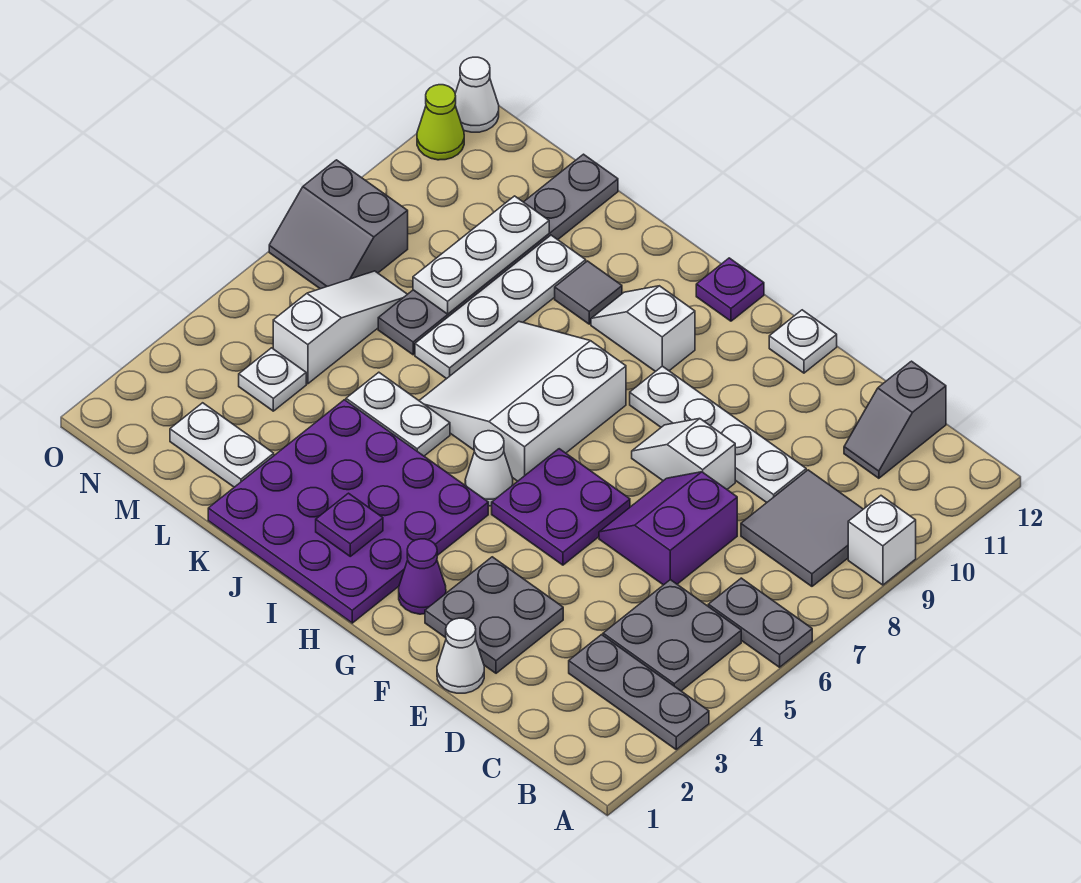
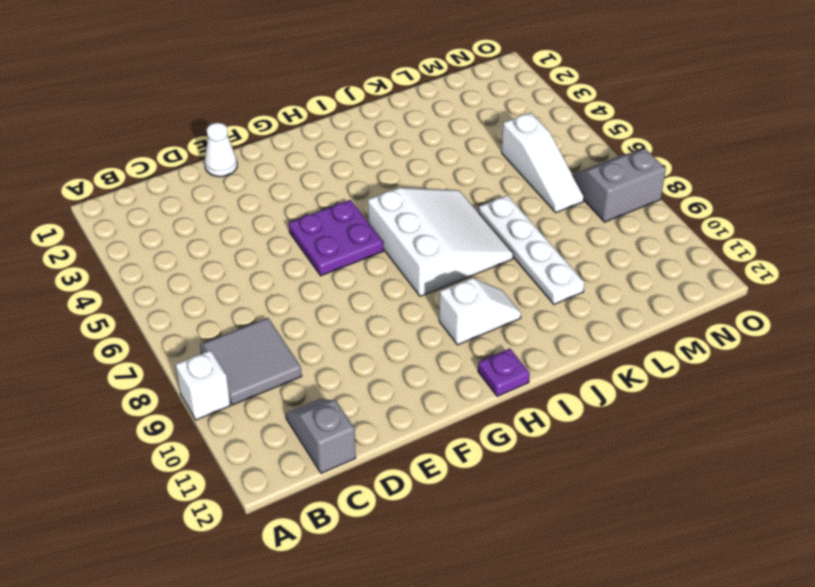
none -> grey 1x3 plate [569,635,709,749]
none -> grey 1x2 plate [708,578,812,667]
none -> grey 2x2 plate [603,580,741,691]
none -> purple 2x2 slope [599,472,737,585]

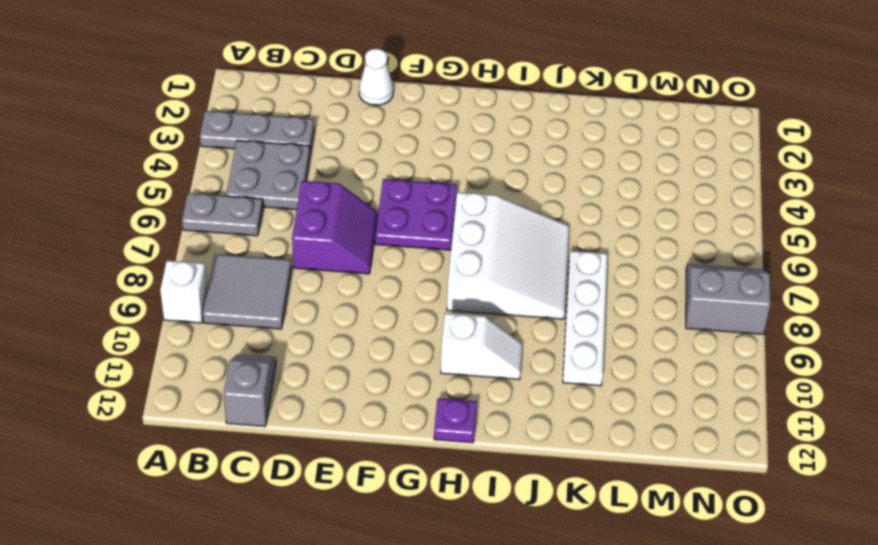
none -> white 1x4 plate [630,366,806,502]
none -> grey 2x2 plate [425,557,563,673]
none -> white 1x2 slope [632,419,735,489]
none -> white 1x1 plate [769,310,837,373]

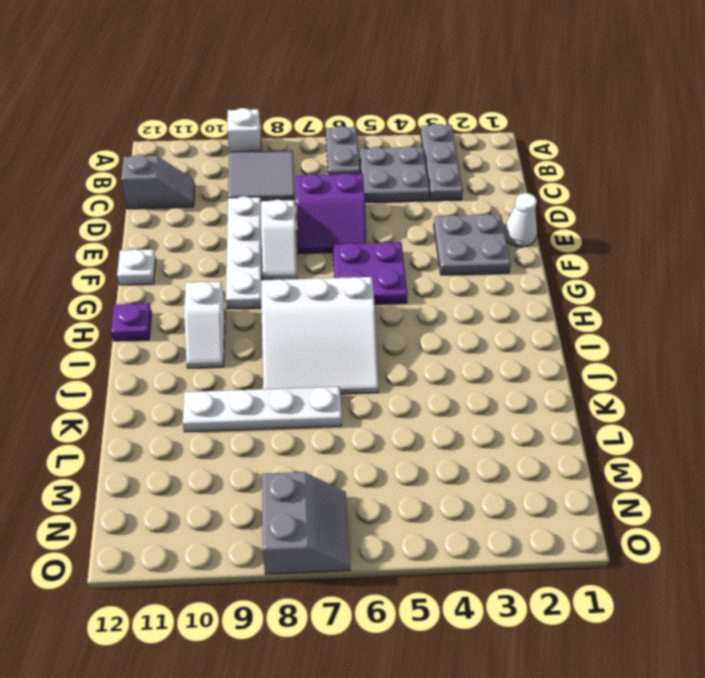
none -> purple 1x1 cone [399,539,446,614]
none -> purple 4x4 plate [208,400,488,623]
none -> white 1x1 cone [465,431,513,506]
none -> white 1x2 plate [346,372,450,456]

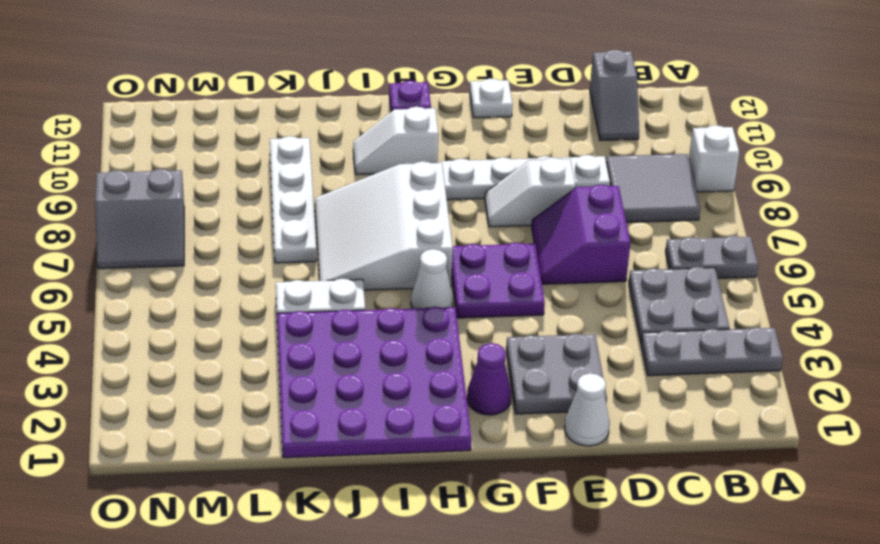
none -> grey 1x1 tile [555,261,622,324]
none -> white 1x2 plate [170,403,274,487]
none -> grey 1x6 plate [378,154,618,355]
none -> white 1x1 plate [239,348,306,411]

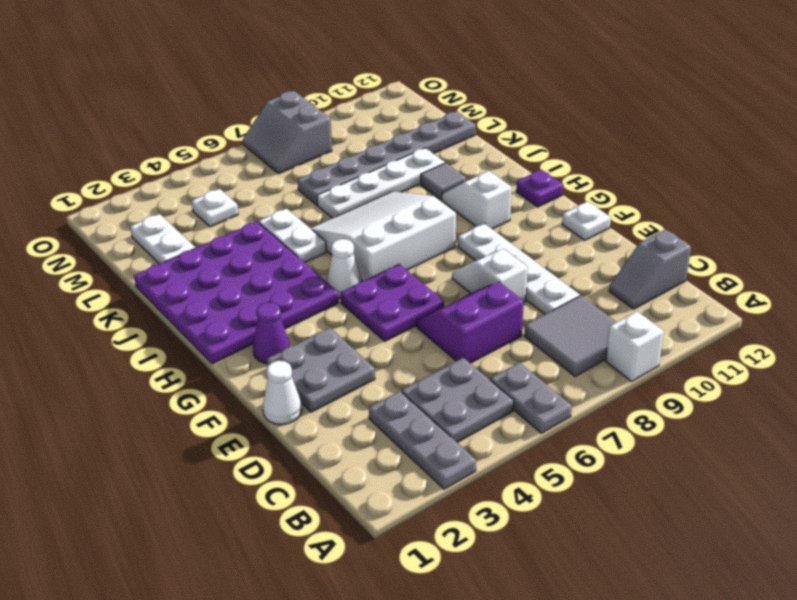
none -> white 1x3 slope [273,271,407,384]
none -> lime 1x1 cone [417,85,464,160]
none -> white 1x1 cone [455,57,499,132]
none -> purple 1x1 plate [316,493,383,556]

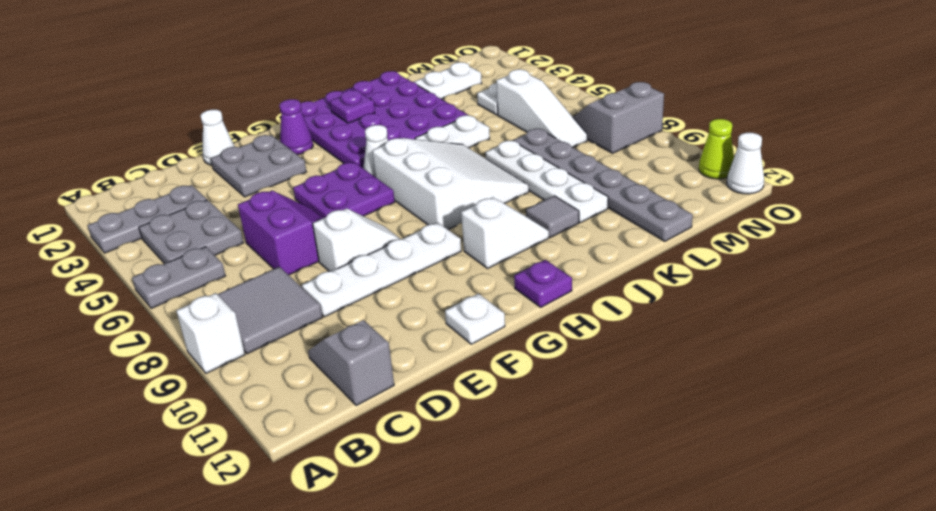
none -> white 1x3 plate [413,196,549,314]

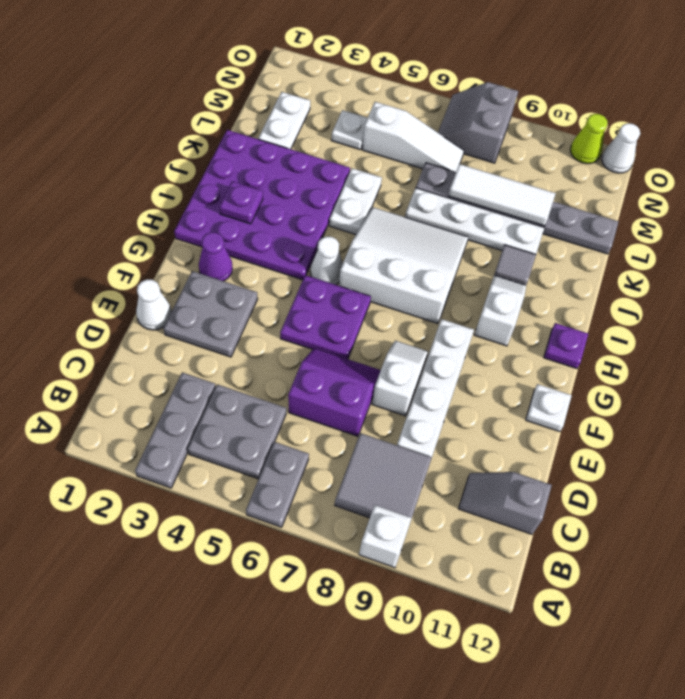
white 1x3 tile [448,164,556,226] -> white 1x3 plate [413,196,549,314]

